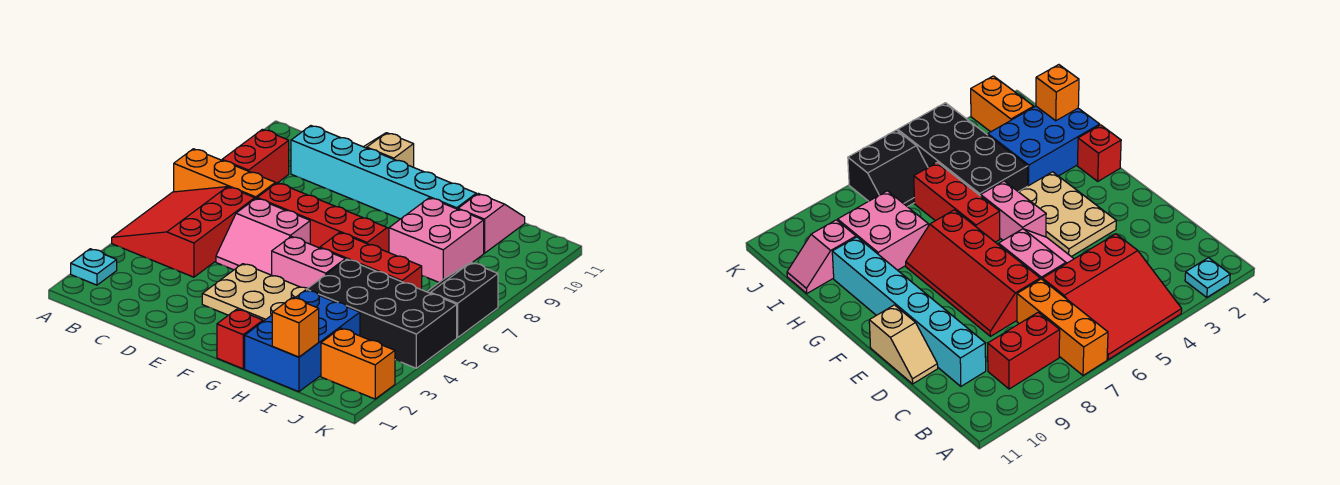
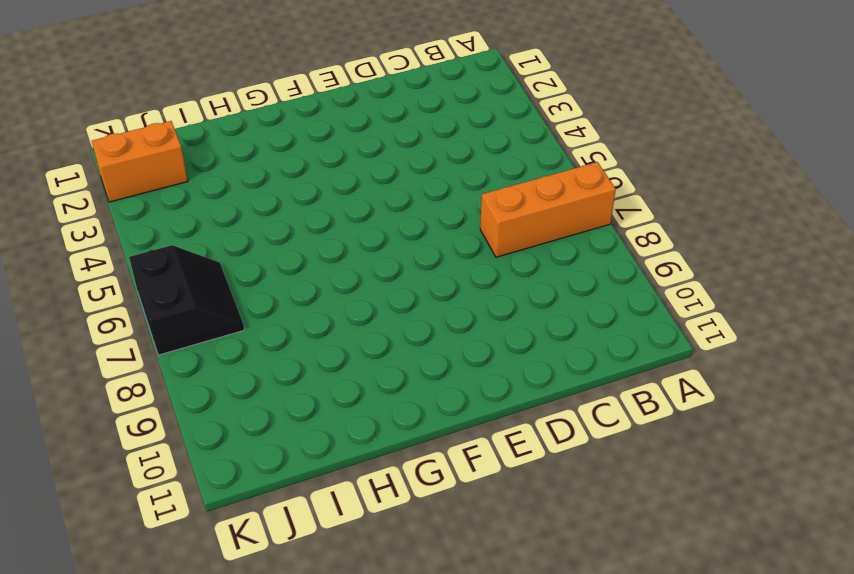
none -> cyan 1x1 plate [71,249,117,285]
none -> red 3x3 slope [112,187,255,277]
none -> red 1x2 brick [222,129,289,184]

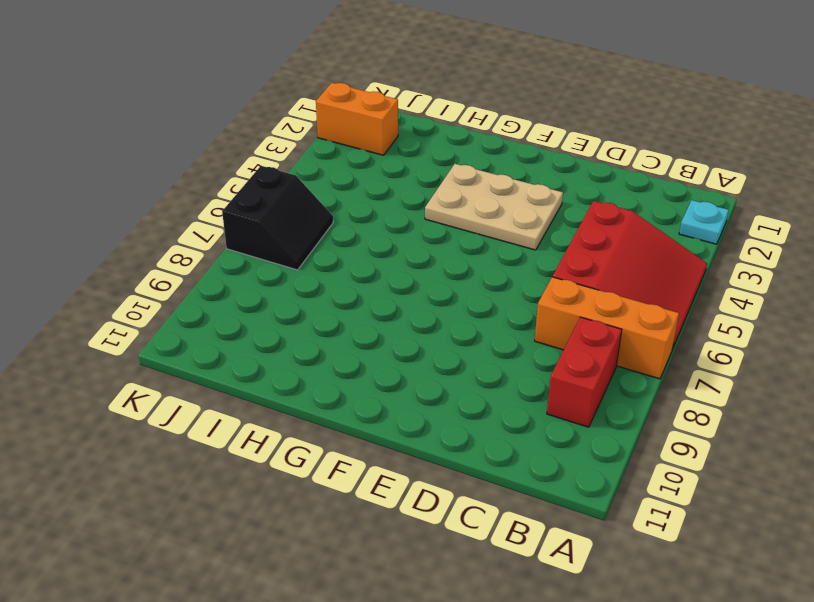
none -> cyan 1x6 brick [291,126,476,219]
none -> pink 2x2 slope [216,198,310,275]
none -> red 2x4 slope [257,183,389,252]

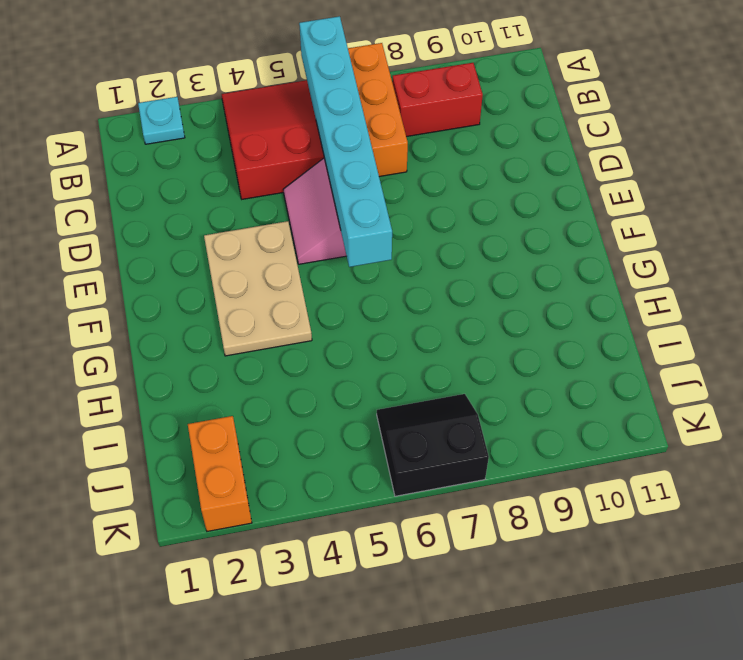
cyan 1x6 brick [299,16,392,267] -> cyan 1x6 brick moved to [291,126,476,219]
none -> red 2x4 slope [257,183,389,252]
none -> tan 1x2 slope [364,133,414,167]
none -> pink 1x2 brick [272,237,345,288]

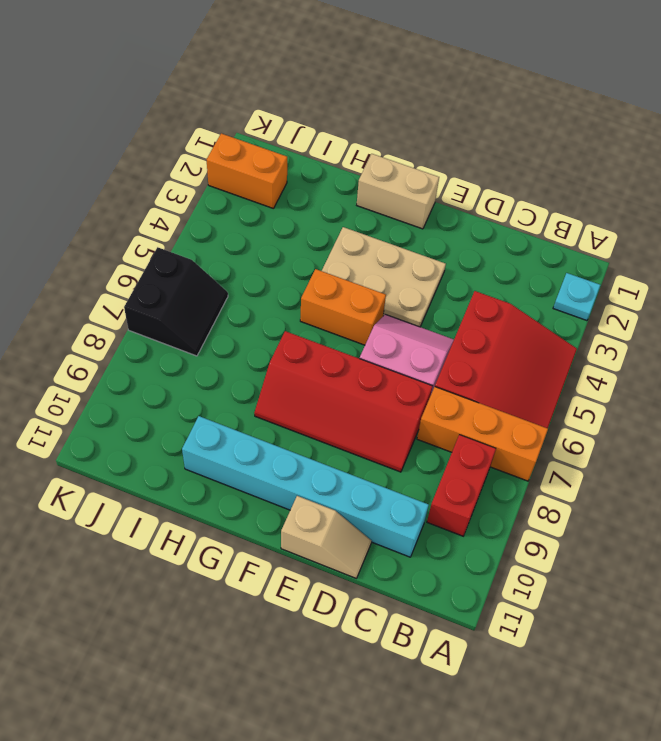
tan 1x2 brick [357,154,439,229] -> red 1x1 brick [217,309,263,369]
orange 1x2 brick [300,269,386,345] -> pink 1x2 brick [272,237,345,288]
none -> red 1x3 brick [320,233,422,290]
none -> blue 2x3 brick [245,290,360,392]
none -> black 2x4 brick [307,259,457,368]

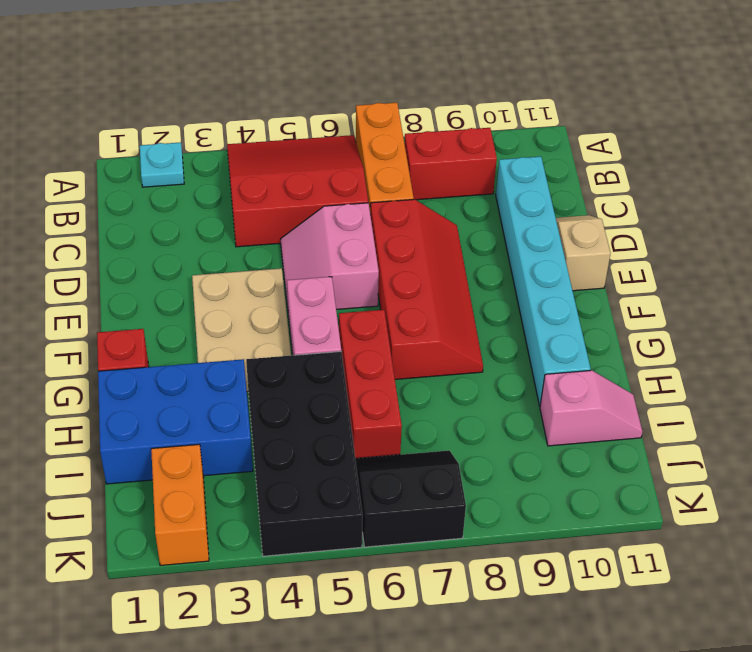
none -> pink 2x2 brick [389,198,484,282]
none -> orange 1x1 brick [272,298,319,357]

